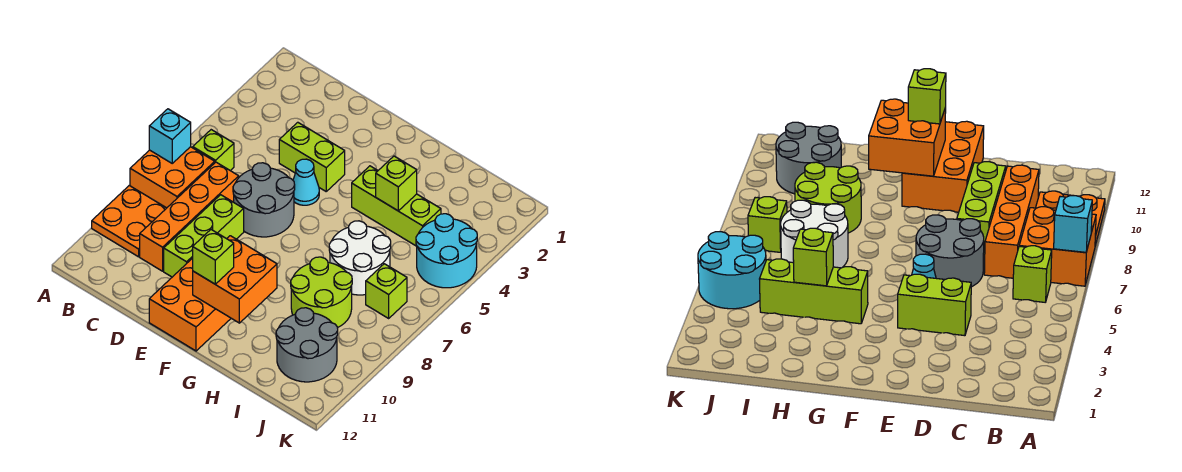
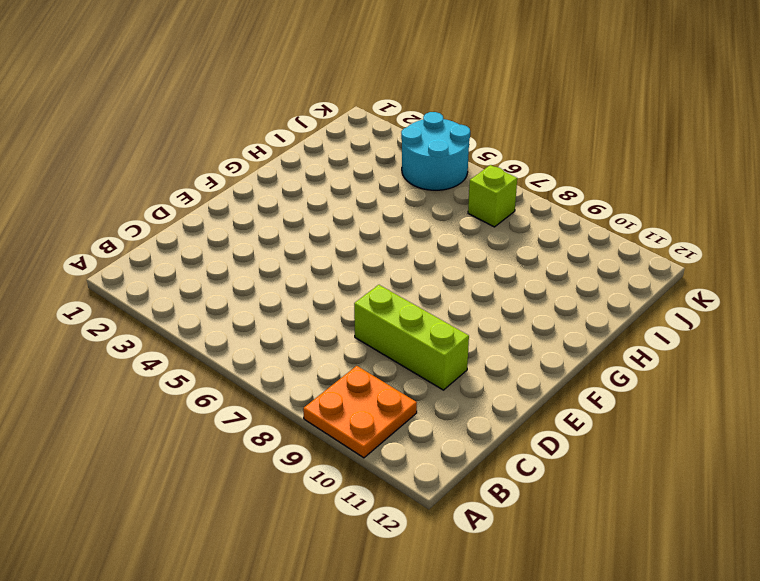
none -> orange 2x2 brick [130,147,215,208]
none -> lime 1x1 brick [193,130,234,171]
none -> orange 1x4 brick [140,162,239,271]

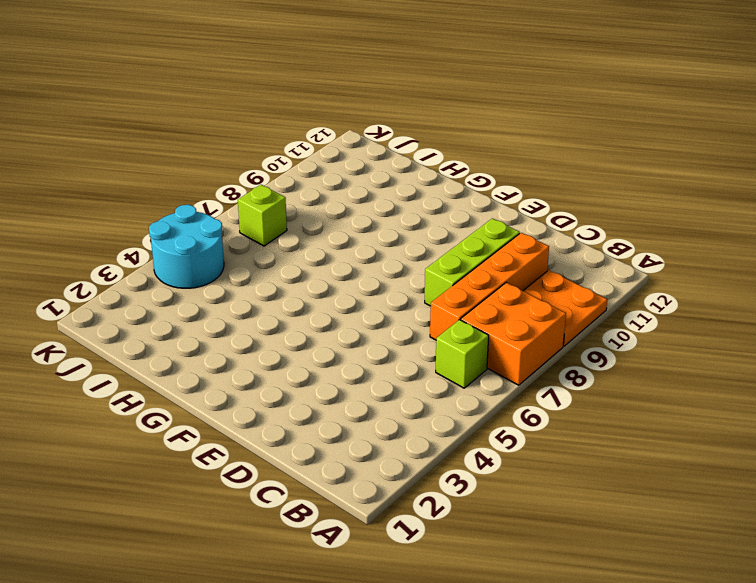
none -> lime 1x2 brick [279,122,345,191]
none -> grey 2x2 round brick [233,163,295,237]
none -> cyan 1x1 cone [293,159,319,205]

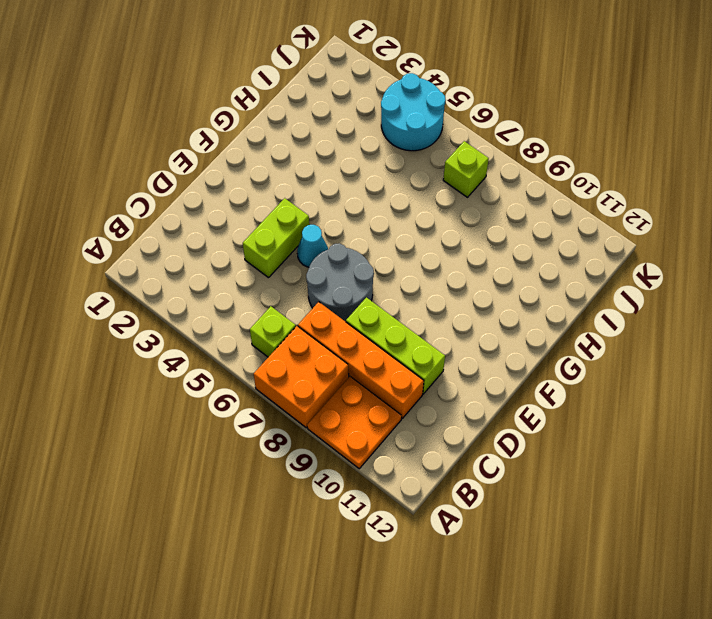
none -> orange 2x3 brick [149,258,231,351]
none -> lime 1x3 brick [352,166,441,246]
none -> white 2x2 round brick [329,221,391,295]

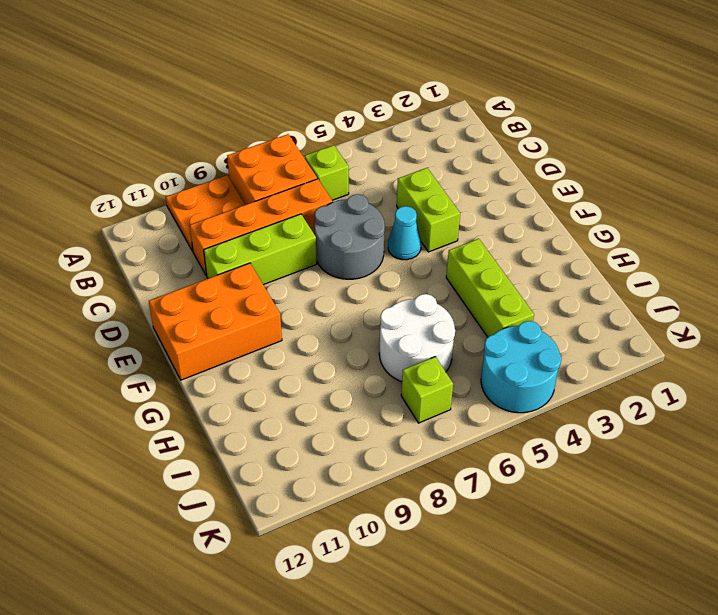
none -> lime 2x2 round brick [291,257,352,328]
none -> grey 2x2 round brick [276,308,338,382]
none -> cyan 1x1 brick [149,109,191,163]

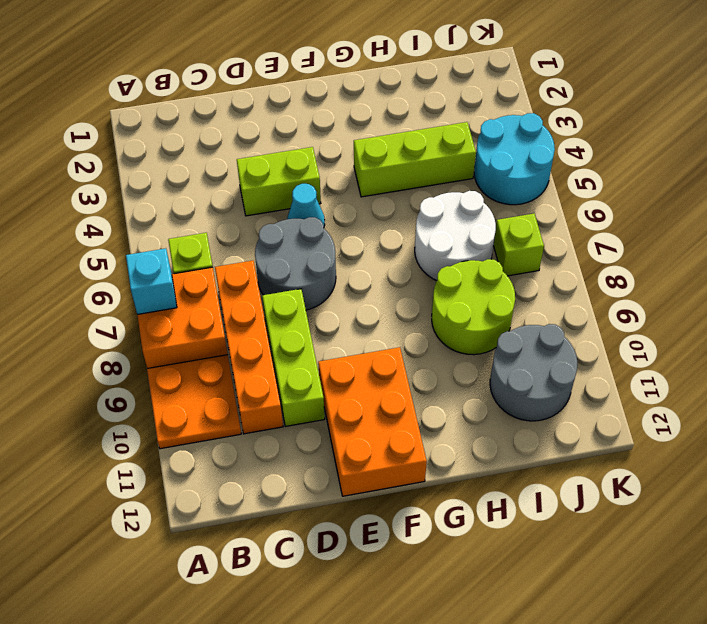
none -> orange 2x2 brick [193,236,277,323]
none -> lime 1x1 brick [376,156,417,211]
none -> lime 1x1 brick [193,230,234,284]

